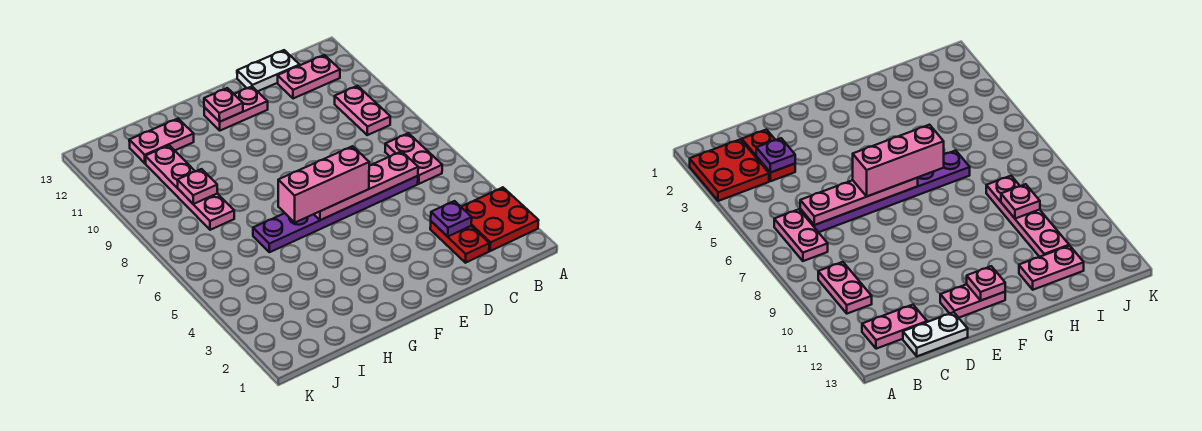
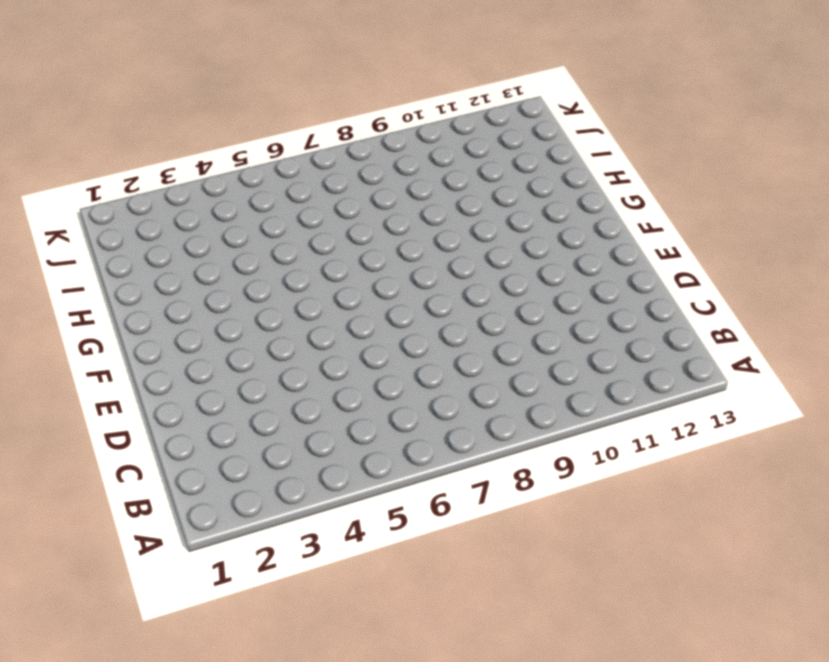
none -> red 2x2 plate [462,187,539,251]
none -> pink 1x2 plate [385,133,442,184]
none -> pink 1x2 plate [335,86,390,135]

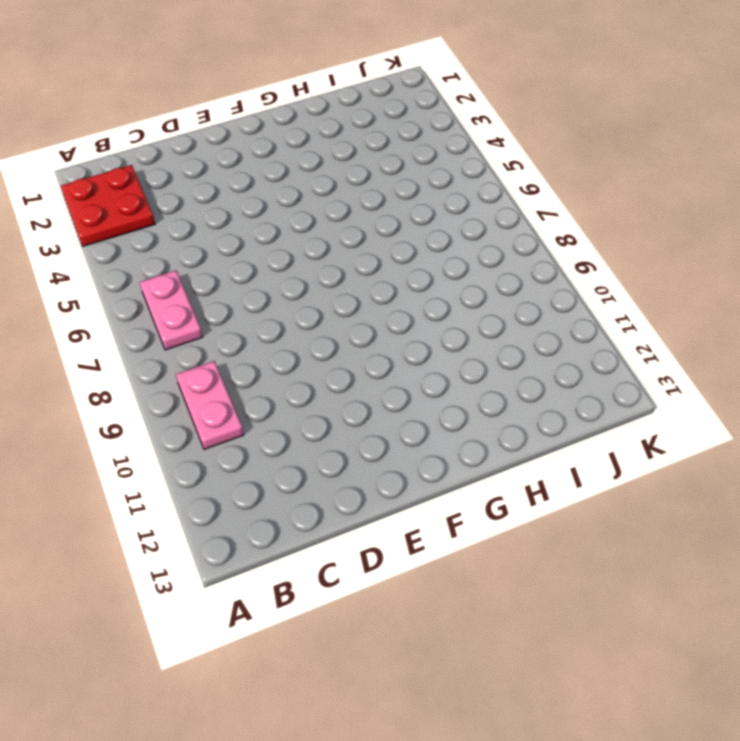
none -> pink 1x2 plate [278,55,340,99]
none -> red 1x2 plate [430,221,489,263]
none -> purple 1x6 plate [253,176,418,252]

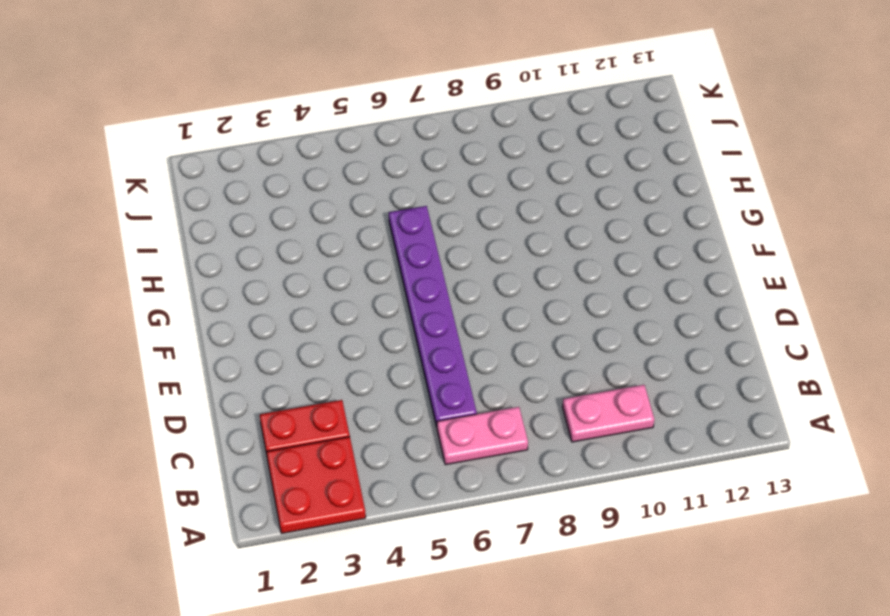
none -> pink 1x2 plate [278,55,340,99]
none -> white 1x2 plate [237,50,300,91]
none -> pink 1x2 plate [204,87,268,131]

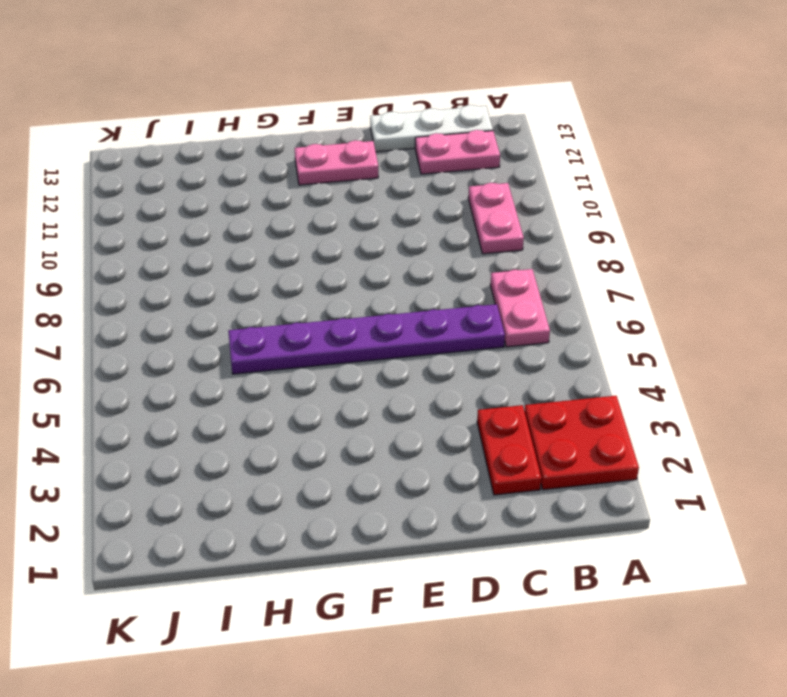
white 1x3 plate [370,105,493,152] -> white 1x2 plate [237,50,300,91]
none -> pink 1x2 plate [129,119,194,163]
none -> pink 1x4 plate [145,145,234,230]
none -> purple 1x1 plate [431,201,472,237]

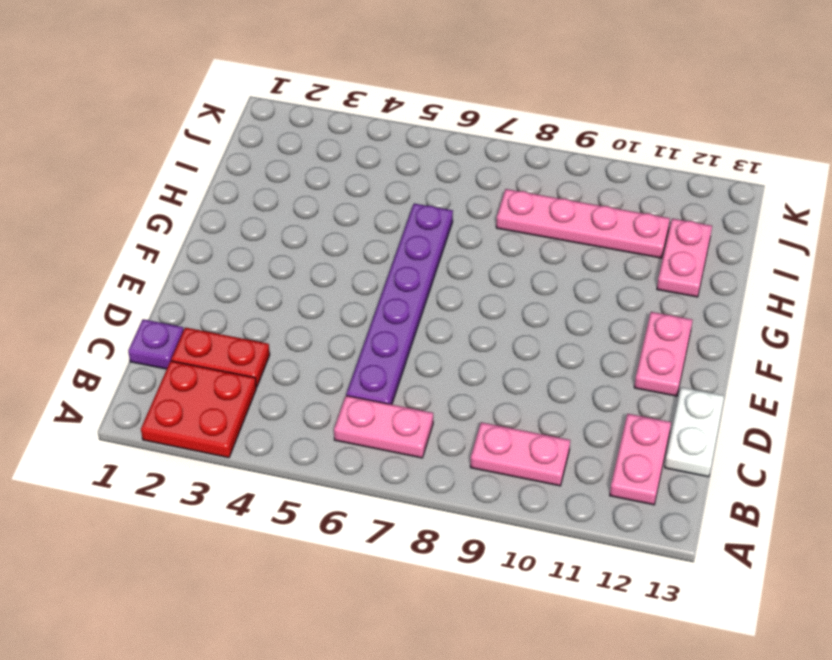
purple 1x1 plate [128,319,184,369] -> purple 1x1 plate moved to [431,201,472,237]
none -> pink 1x4 plate [314,151,418,220]
none -> pink 1x1 plate [204,88,243,122]
none -> pink 1x1 plate [177,169,218,204]

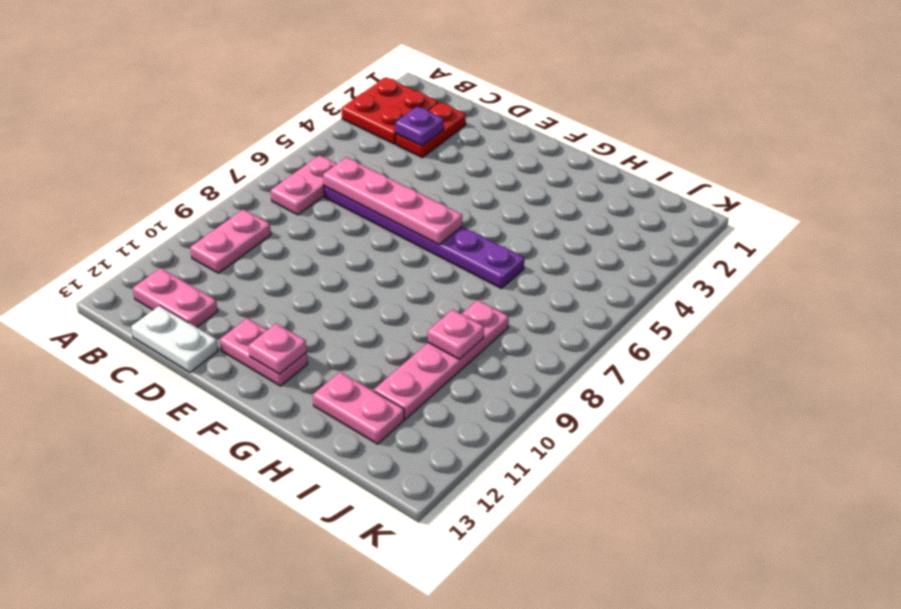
none -> pink 1x3 brick [278,146,369,222]

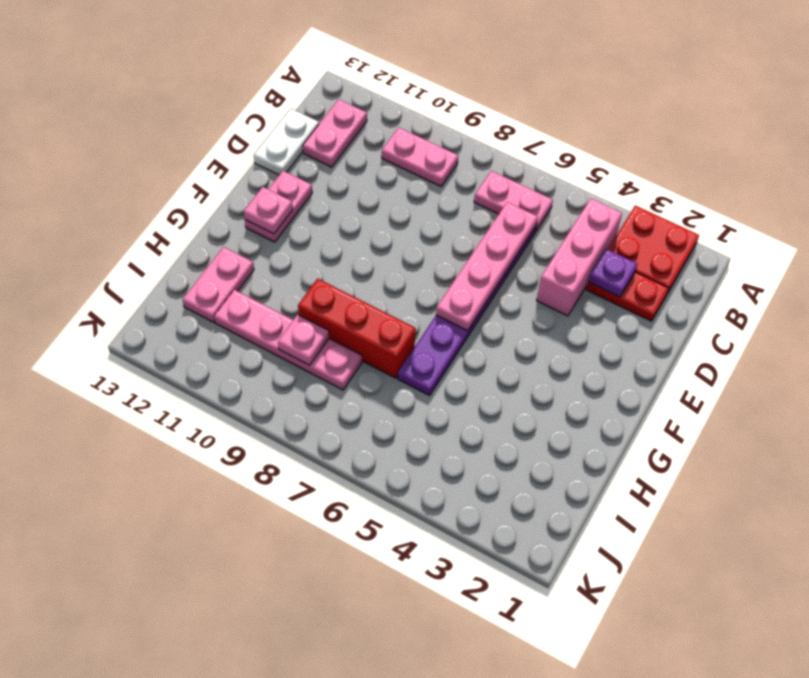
pink 1x3 brick [537,199,622,316] -> pink 1x3 brick moved to [278,146,369,222]
red 1x3 brick [298,279,416,378] -> none

